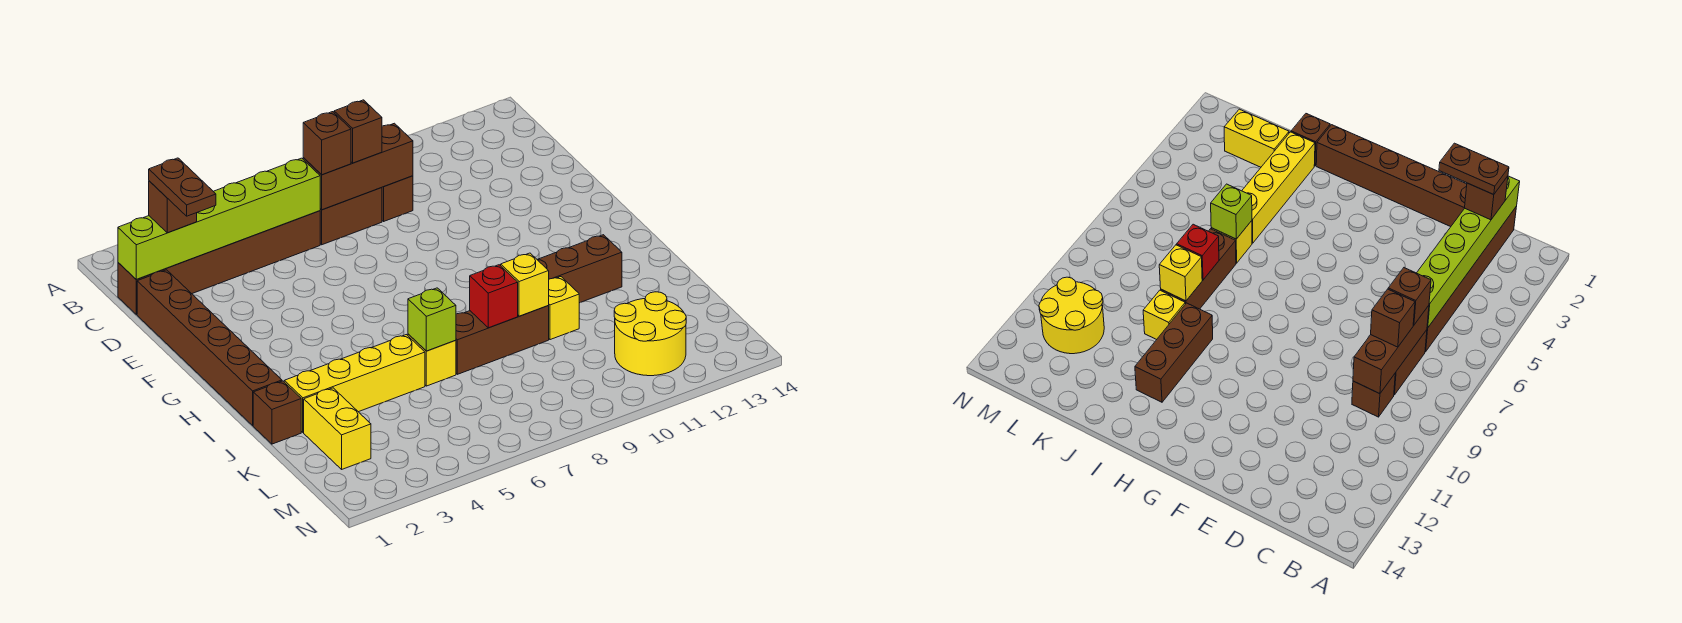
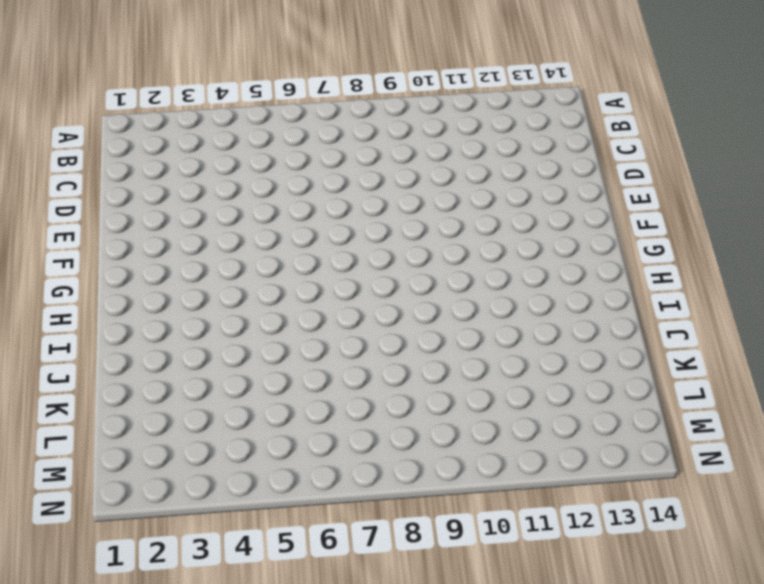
none -> brown 1x6 brick [118,211,320,314]
none -> brown 1x2 brick [320,188,382,245]
none -> brown 1x1 brick [382,176,413,221]

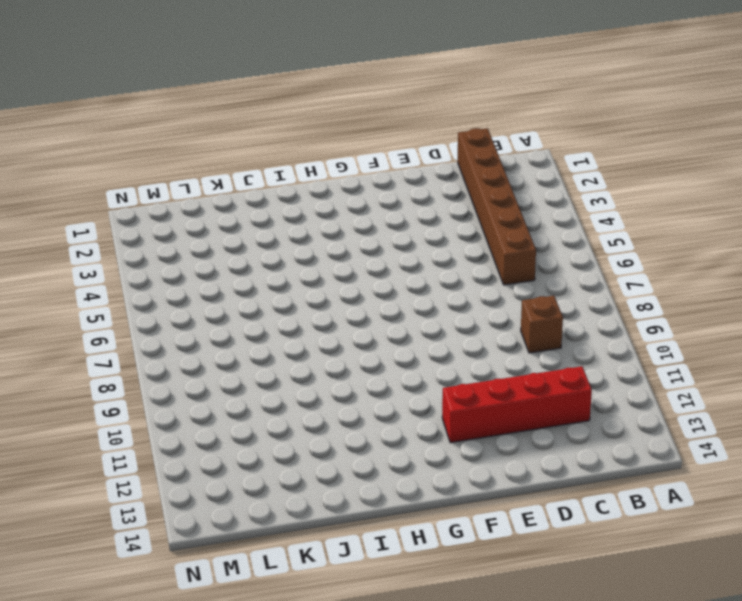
red 1x4 brick [442,366,592,443] -> none
none -> brown 1x2 brick [320,188,382,245]
none -> brown 1x6 brick [137,270,282,425]
none -> brown 1x3 brick [538,235,622,303]

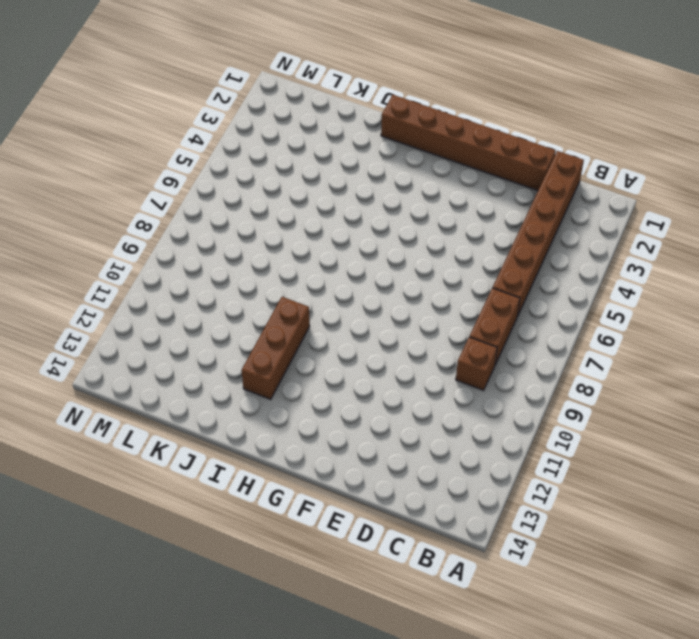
none -> brown 1x1 brick [253,381,301,444]
none -> yellow 1x4 brick [284,335,425,432]
none -> yellow 1x1 brick [408,334,456,386]

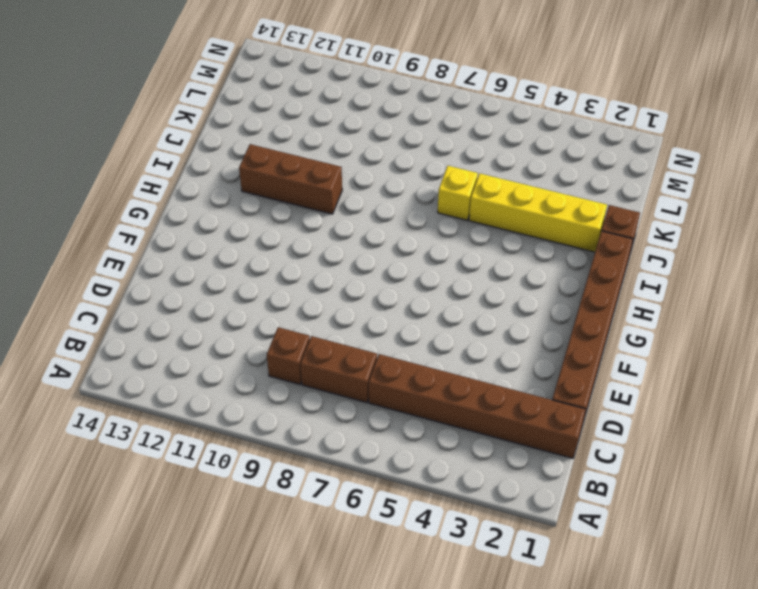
none -> brown 1x3 brick [456,306,549,374]
none -> yellow 1x1 brick [548,277,579,340]
none -> yellow 1x2 brick [304,388,371,469]

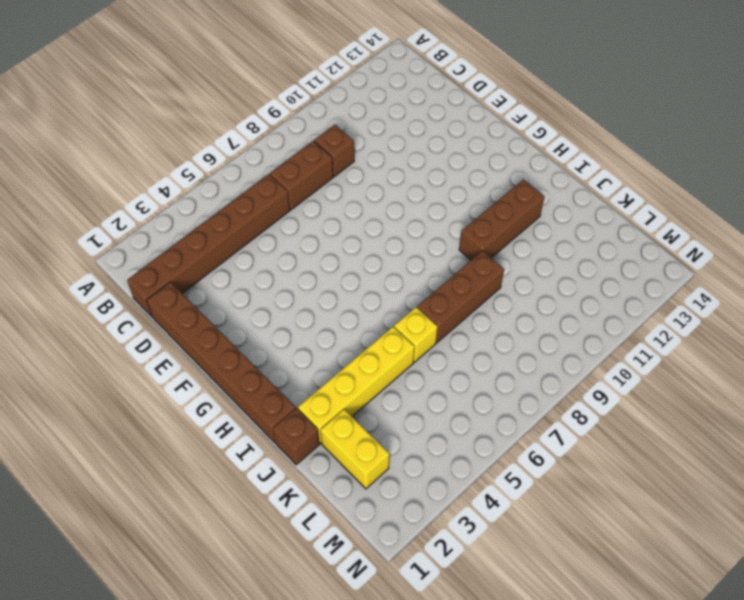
none -> yellow 1x1 brick [548,277,579,340]
none -> yellow 2x2 round brick [614,292,686,376]
none -> lime 1x6 brick [118,158,320,279]

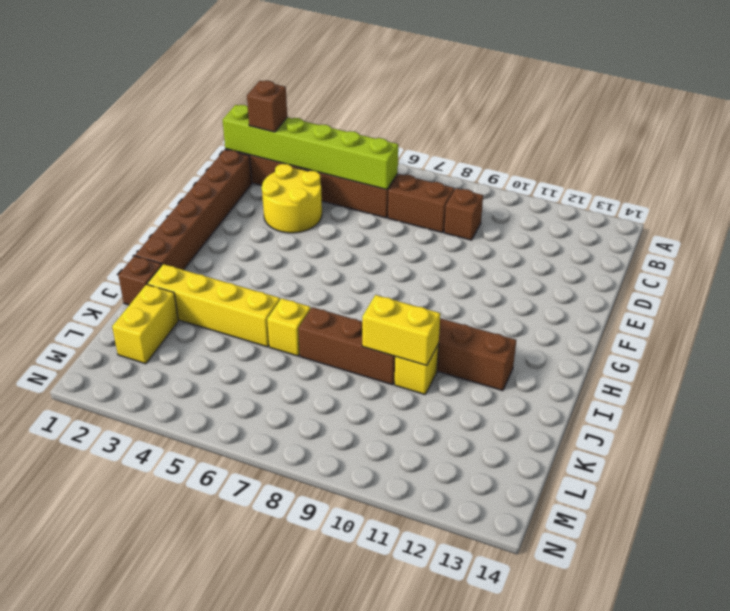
yellow 2x2 round brick [262,163,322,233] -> yellow 2x2 round brick moved to [614,292,686,376]
yellow 1x2 brick [362,295,440,366] -> yellow 1x1 brick [501,253,549,316]
none -> brown 1x3 brick [303,123,413,210]
none -> lime 1x1 brick [408,288,456,351]
none -> red 1x1 brick [470,265,518,328]

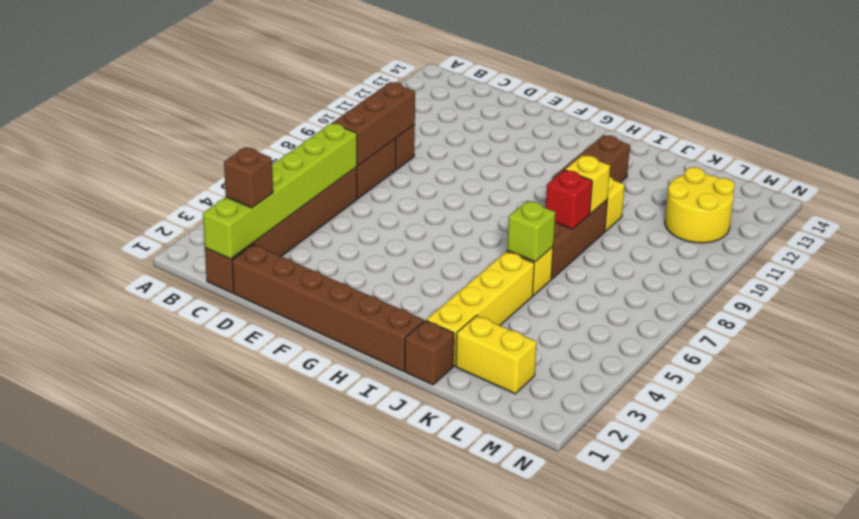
none -> brown 1x1 brick [303,112,351,175]
none -> brown 1x1 brick [334,100,382,163]
none -> brown 1x2 plate [149,158,216,216]

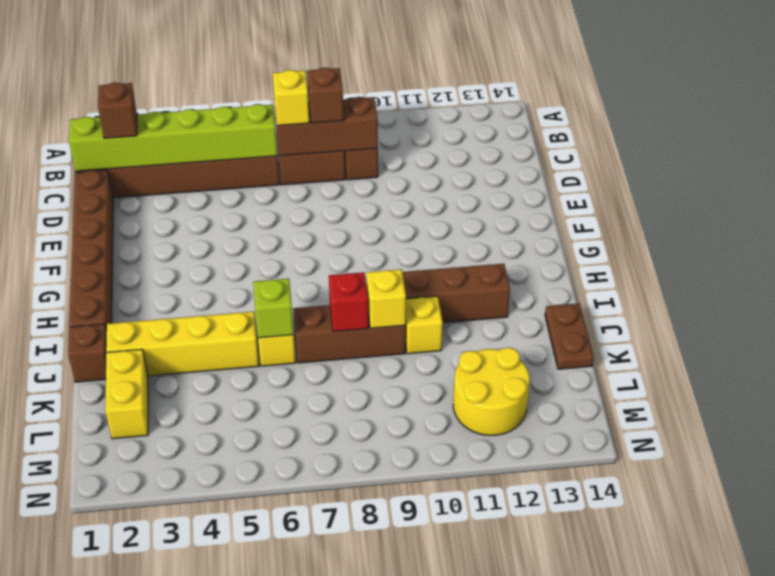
yellow 1x1 brick [273,70,309,126] -> brown 1x1 brick [303,112,351,175]
brown 1x2 plate [545,304,594,369] -> brown 1x2 plate moved to [149,158,216,216]

